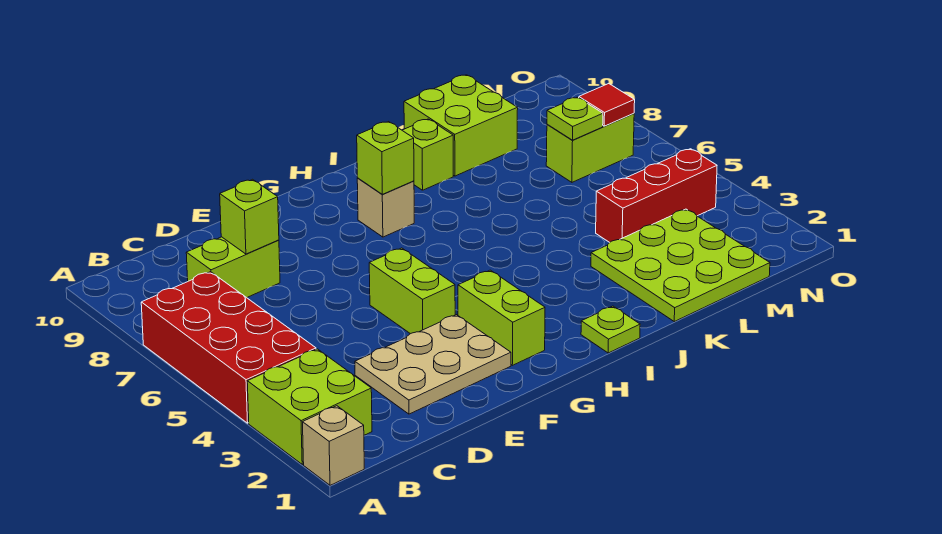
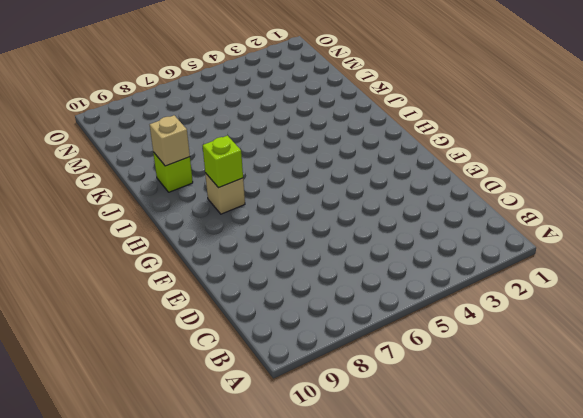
tan 1x1 brick [150,115,190,166] -> tan 1x1 brick moved to [303,406,364,485]
none -> lime 2x2 brick [247,349,372,464]
none -> red 2x4 brick [141,272,316,423]
none -> lime 1x2 brick [186,237,280,298]

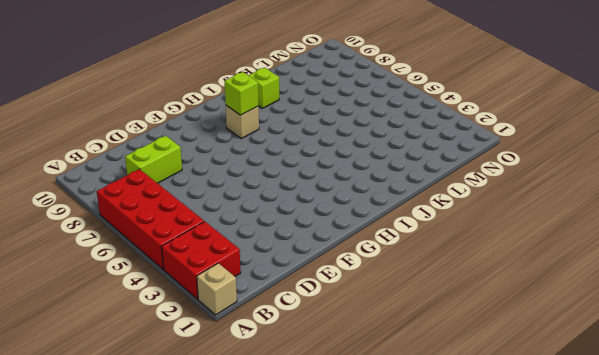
red 2x2 brick [161,222,241,299] -> lime 2x2 brick [247,349,372,464]
none -> tan 2x3 plate [355,315,511,414]
none -> lime 1x2 brick [369,248,455,334]
none -> lime 1x2 brick [458,270,545,365]

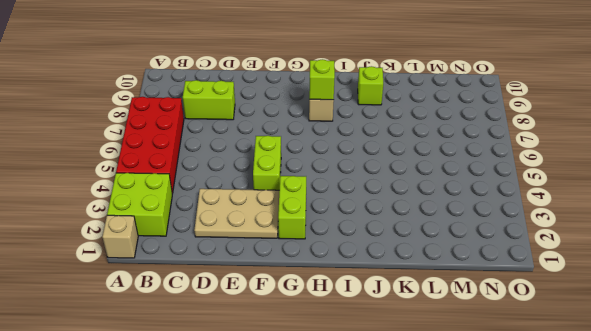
none -> lime 1x1 plate [581,306,640,353]
none -> lime 3x3 plate [591,209,770,322]
none -> lime 2x2 brick [404,75,518,176]

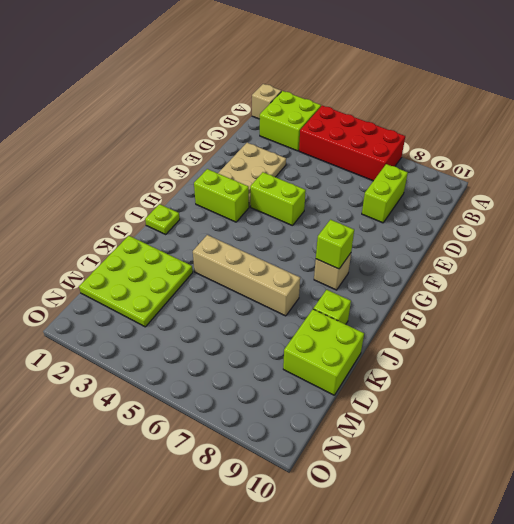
tan 1x4 brick [193,235,300,316] -> none
none -> red 1x3 brick [596,149,717,242]
none -> lime 1x2 brick [546,113,634,182]
none -> lime 1x1 brick [220,179,279,254]

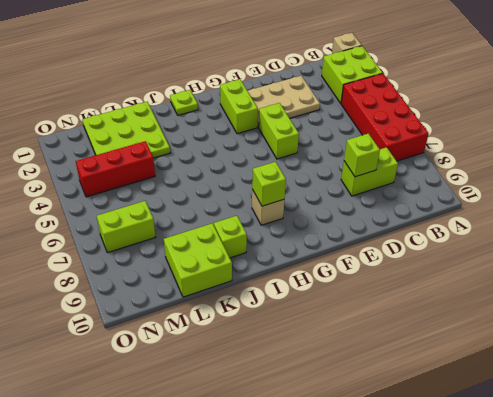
none -> lime 1x1 plate [547,97,603,140]
none -> red 1x1 tile [579,84,635,126]

